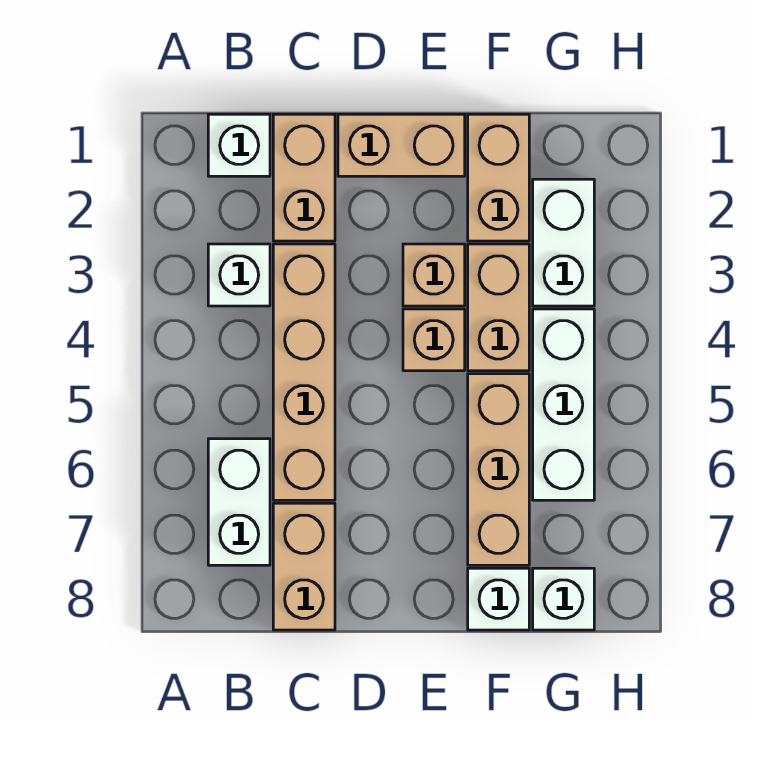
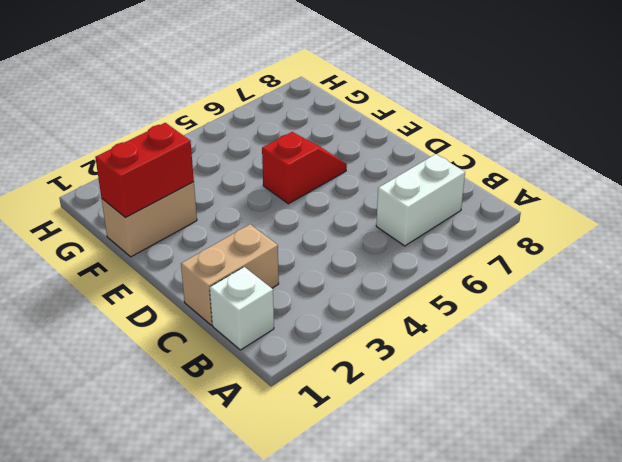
red 1x2 slope [262,132,347,204] -> none
red 1x2 brick [95,123,194,217] -> none
none -> white 1x1 brick [208,244,270,306]
none -> tan 1x4 brick [273,244,335,500]
none -> tan 1x2 brick [273,503,335,630]

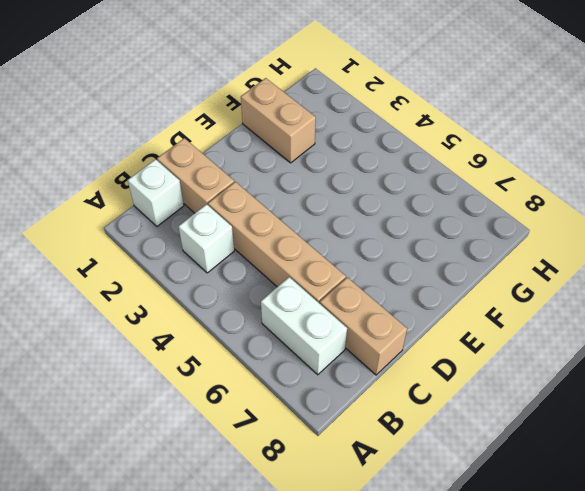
none -> tan 1x2 brick [338,114,465,176]
none -> tan 1x1 brick [403,244,465,306]
none -> tan 1x1 brick [403,309,465,371]

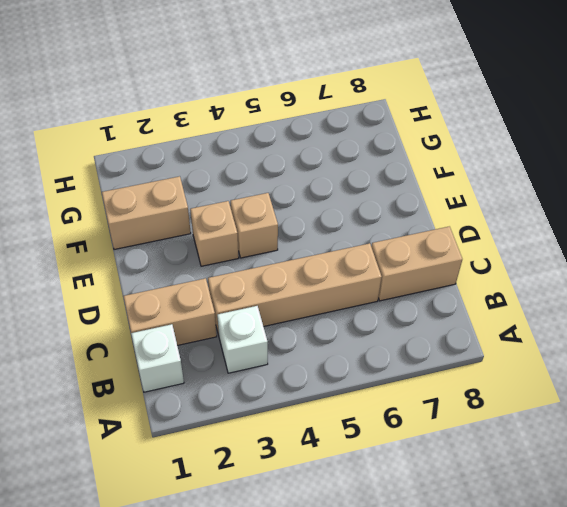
none -> white 1x2 brick [208,439,270,565]
none -> tan 1x2 brick [338,114,465,176]
none -> tan 1x2 brick [468,244,529,371]

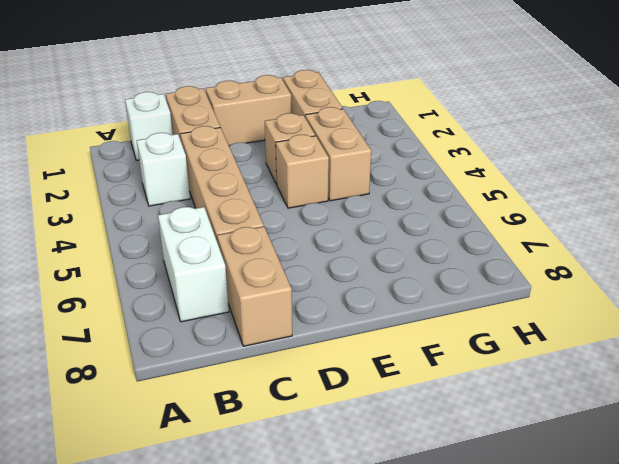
none -> tan 1x3 brick [468,374,529,565]
none -> white 1x1 brick [468,568,529,630]
none -> white 1x2 brick [533,179,594,306]

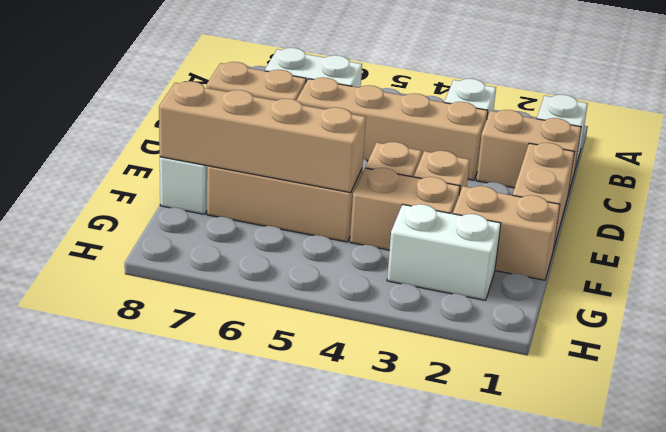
tan 1x4 brick [159,81,366,193] -> none
none -> white 1x3 brick [533,309,594,500]
none -> white 1x1 brick [533,568,594,630]

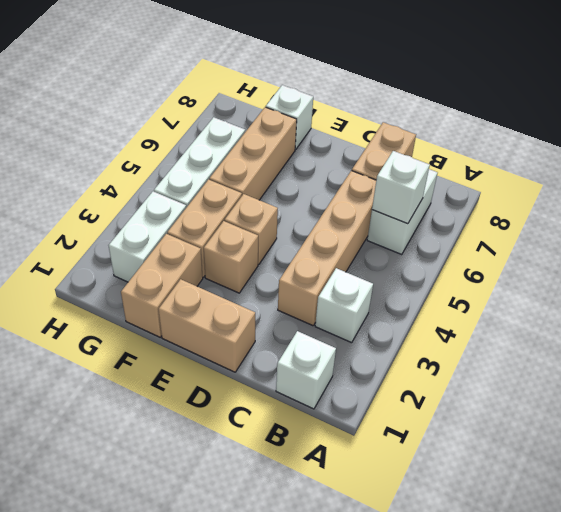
white 1x1 brick [372,151,430,224] -> white 1x1 brick moved to [533,568,594,630]
none -> tan 1x2 brick [273,114,335,241]

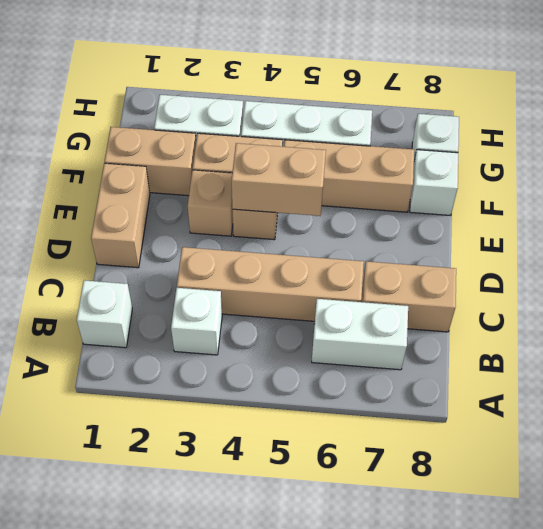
tan 1x2 brick [231,143,326,216] -> tan 1x2 brick moved to [273,114,335,241]

